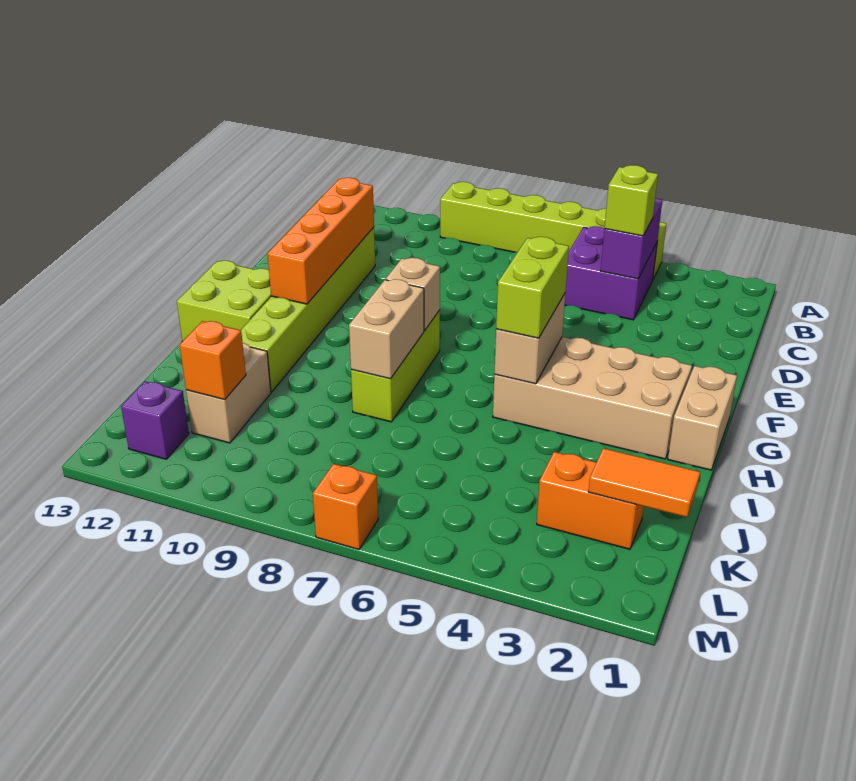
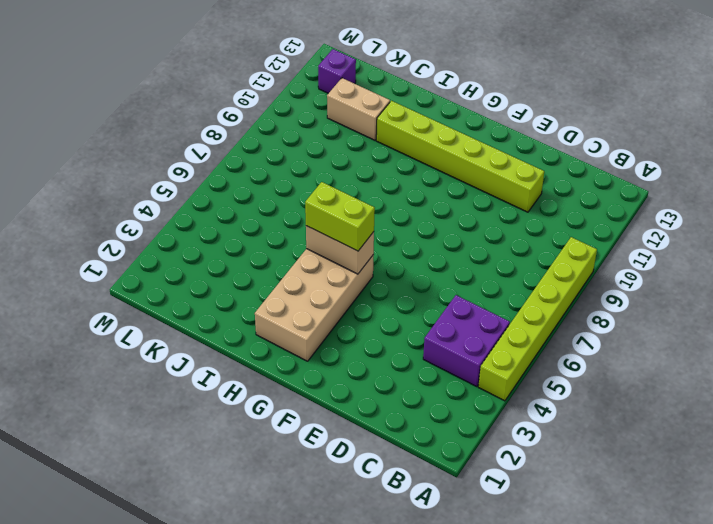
none -> tan 1x2 brick [668,366,737,470]
none -> lime 1x3 brick [351,311,440,422]
none -> lime 2x2 brick [177,261,271,342]

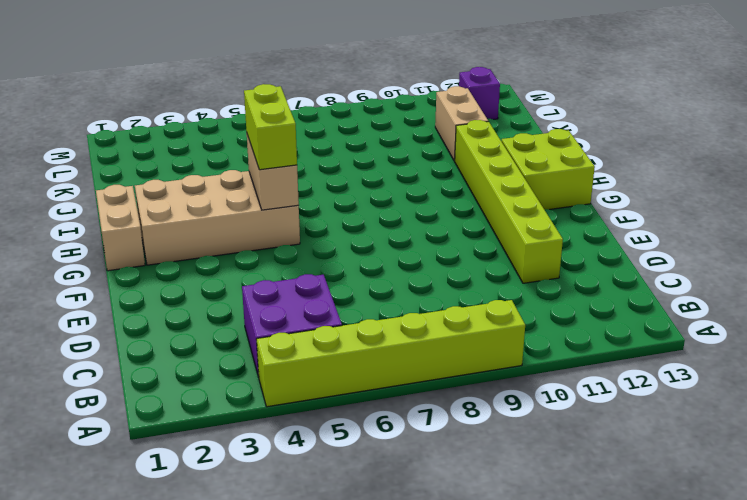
none -> lime 1x3 brick [351,311,440,422]
none -> orange 1x2 brick [537,452,644,549]
none -> orange 1x1 brick [313,464,378,550]

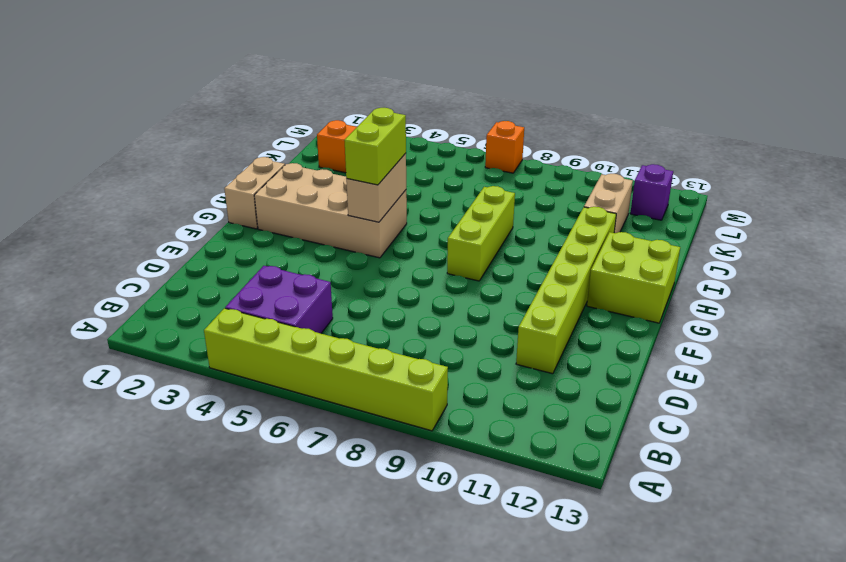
none -> purple 1x2 brick [601,198,662,279]
none -> orange 1x4 brick [268,178,374,304]
none -> tan 1x1 brick [386,258,440,331]

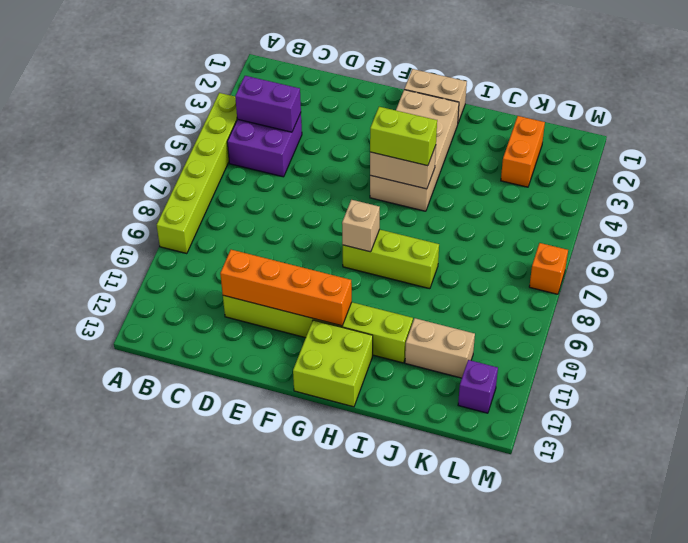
none -> tan 1x2 brick [349,279,424,379]
none -> orange 1x2 tile [589,448,700,517]
none -> orange 1x1 brick [180,321,246,399]

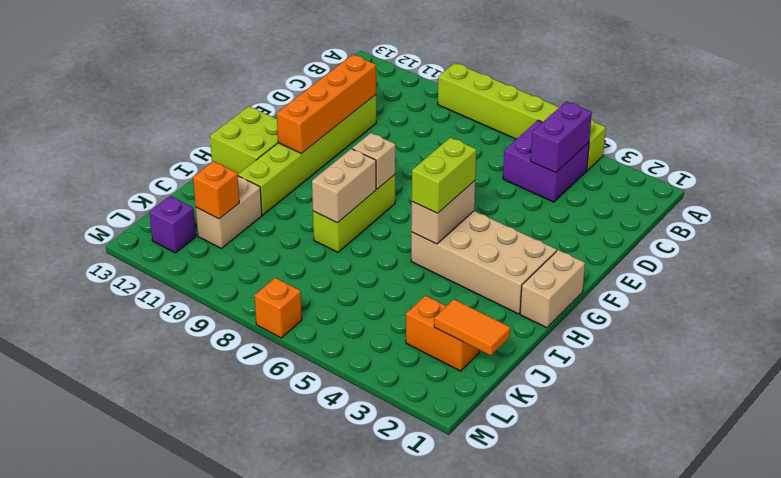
none -> lime 1x1 brick [605,165,658,236]

